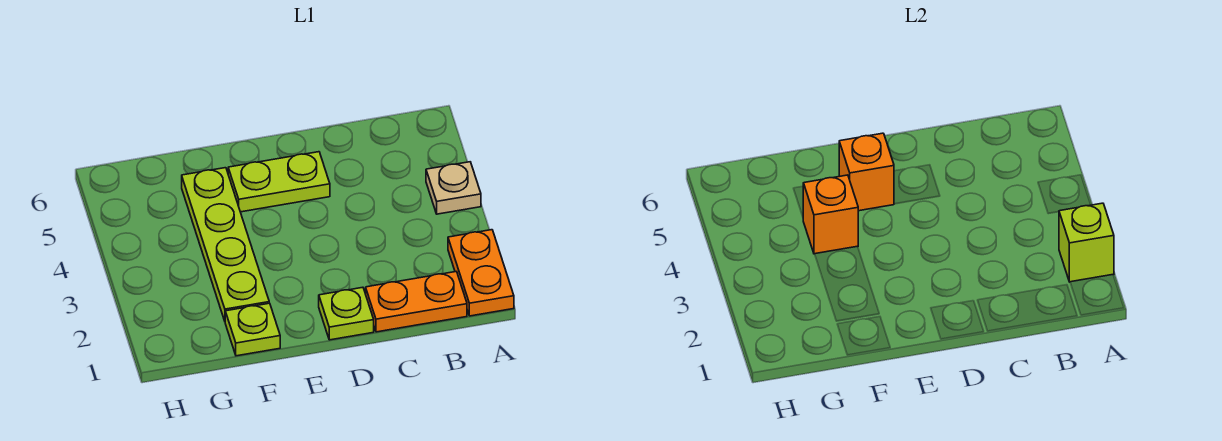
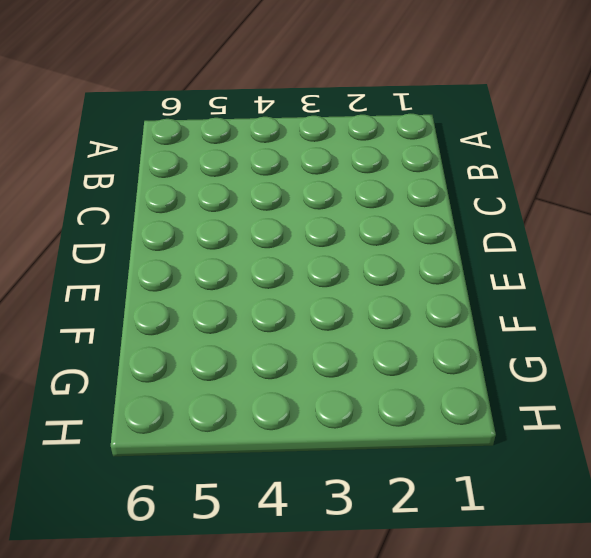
none -> orange 1x2 plate [448,230,514,316]
none -> tan 1x1 plate [426,162,481,214]

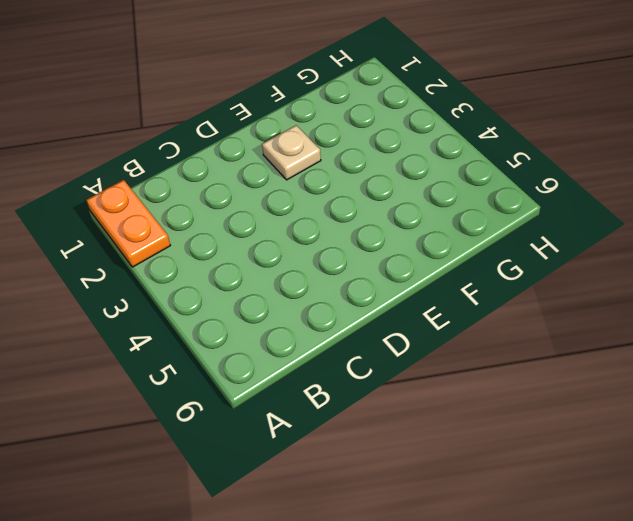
tan 1x1 plate [262,125,321,180] -> tan 1x1 plate moved to [426,162,481,214]
none -> orange 1x2 plate [366,272,467,332]
none -> lime 1x1 plate [319,287,374,340]

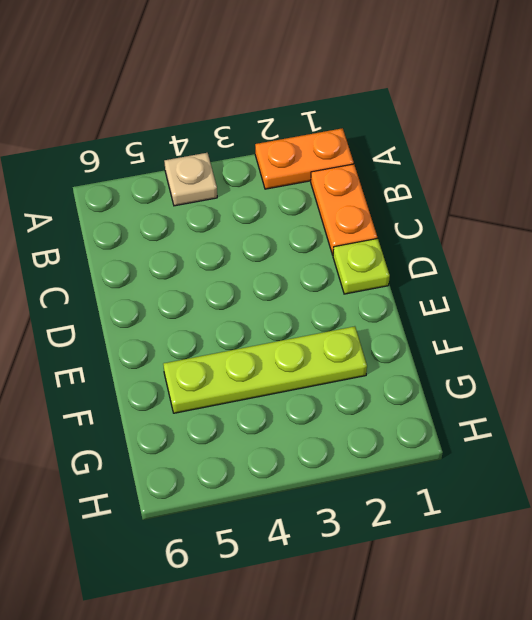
none -> lime 1x2 plate [228,152,330,212]
none -> lime 1x1 plate [225,303,280,356]

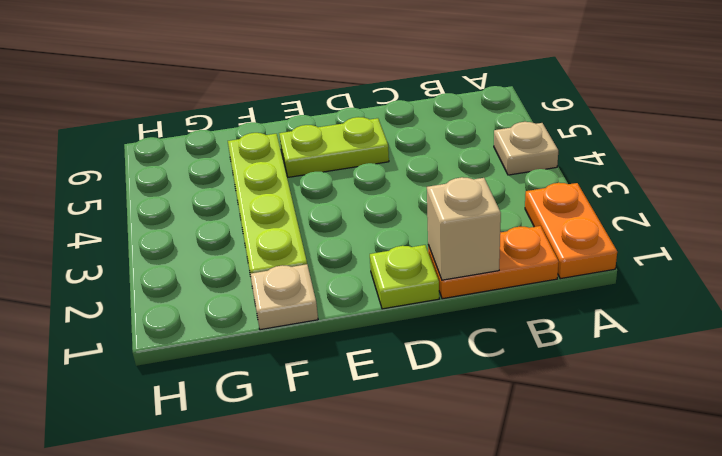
tan 1x1 brick [427,177,501,280] -> none
tan 1x1 plate [250,264,318,330] -> lime 1x1 plate [225,303,280,356]
none -> lime 1x1 brick [1059,203,1114,282]
none -> orange 1x1 brick [839,133,894,211]

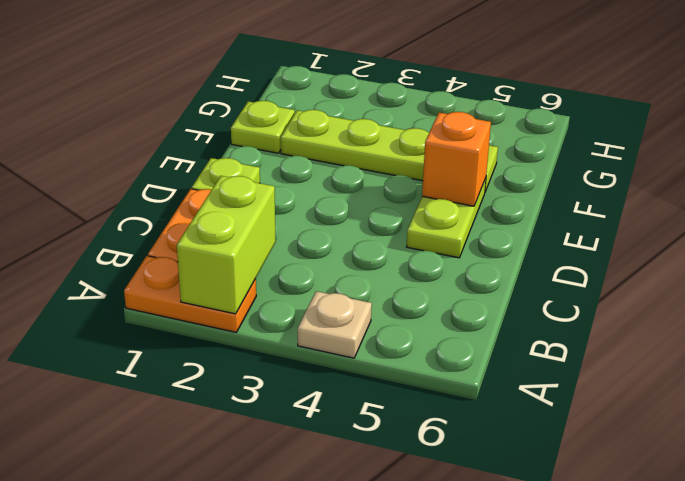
lime 1x2 brick [177,176,276,314] -> lime 1x1 brick [1059,203,1114,282]
none -> orange 1x1 brick [803,175,858,254]

